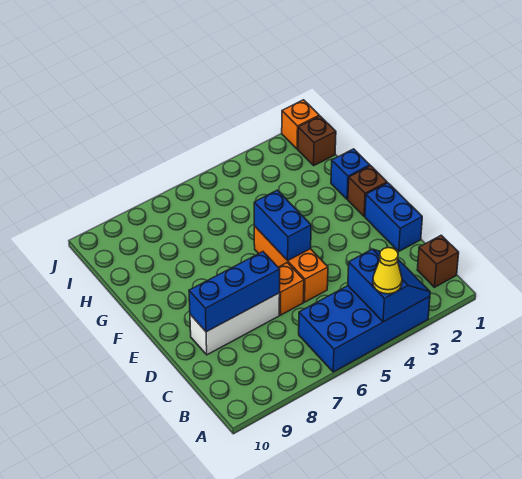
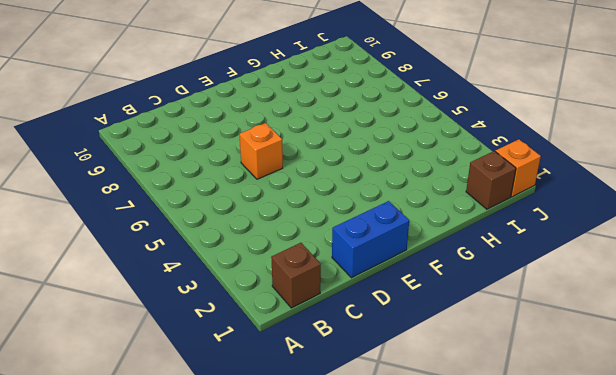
none -> blue 2x4 brick [299,286,430,372]
none -> orange 1x3 brick [254,226,328,302]
none -> white 1x3 brick [190,293,280,355]

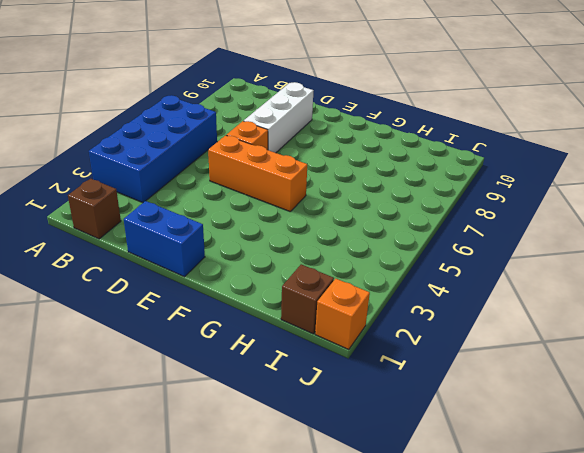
none -> brown 1x1 brick [348,166,387,216]
none -> blue 1x1 brick [331,149,370,199]
none -> blue 2x2 slope [348,249,430,322]

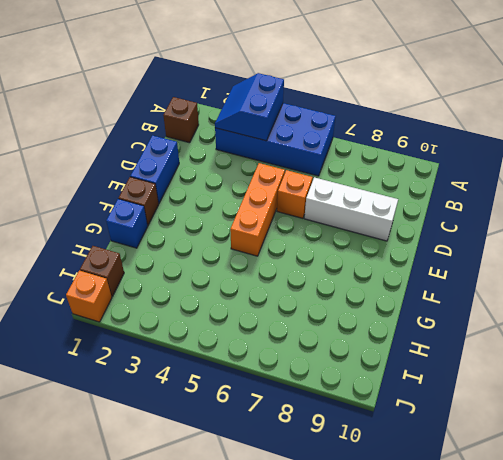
none -> blue 1x3 brick [189,252,280,332]
none -> blue 1x2 brick [254,190,311,260]
none -> yellow 1x1 cone [373,248,402,294]

